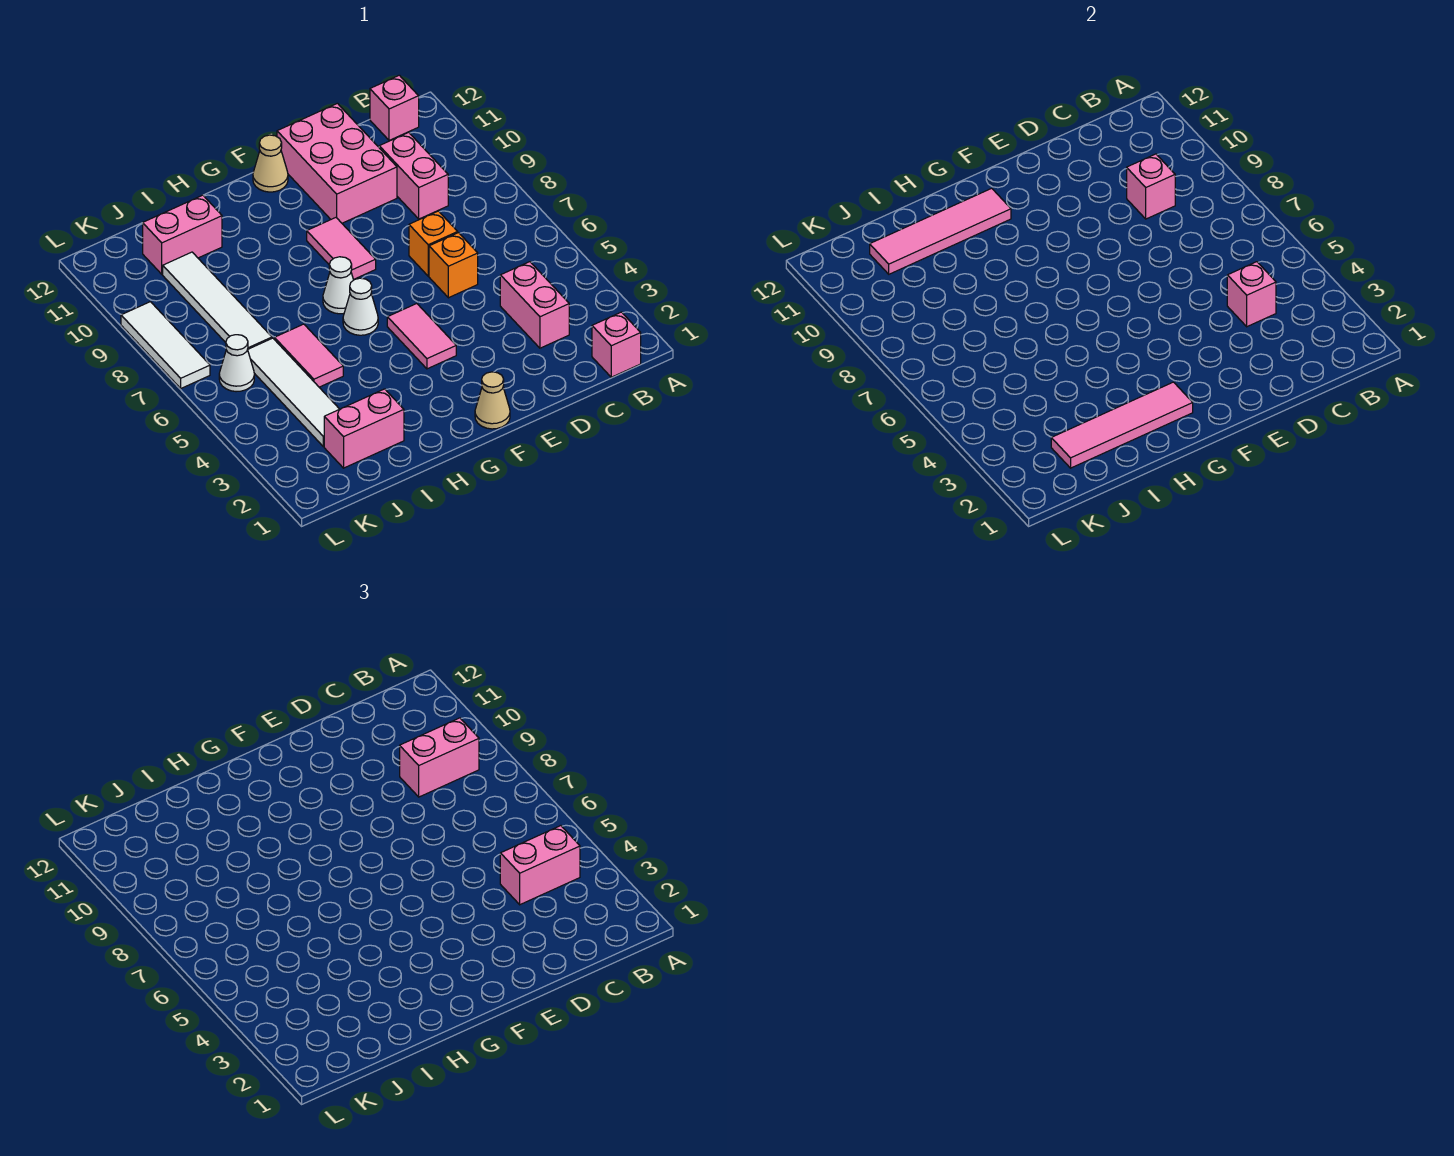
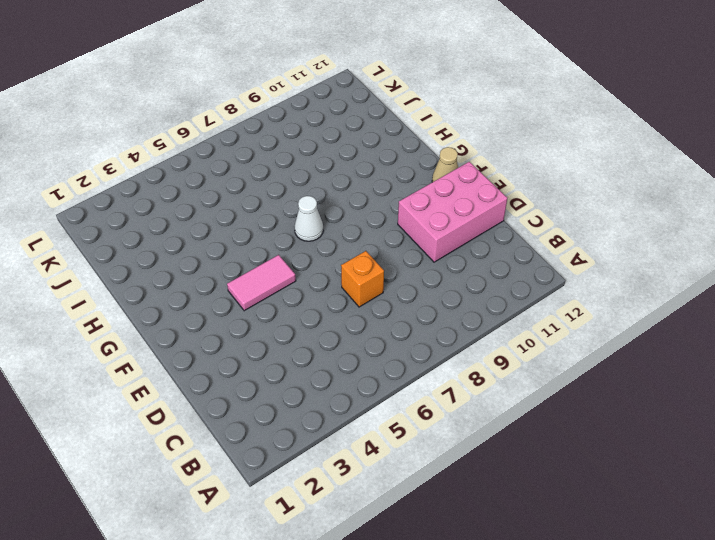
none -> pink 1x1 brick [592,312,641,377]
none -> pink 1x1 brick [370,75,419,140]
none -> pink 1x2 brick [500,262,569,348]

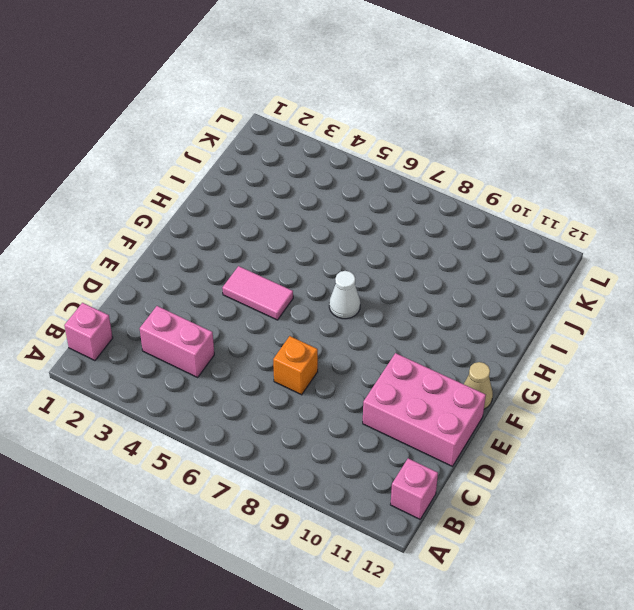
none -> pink 1x2 brick [379,132,448,219]
none -> orange 1x1 brick [429,233,478,298]
none -> tan 1x1 cone [475,372,510,429]

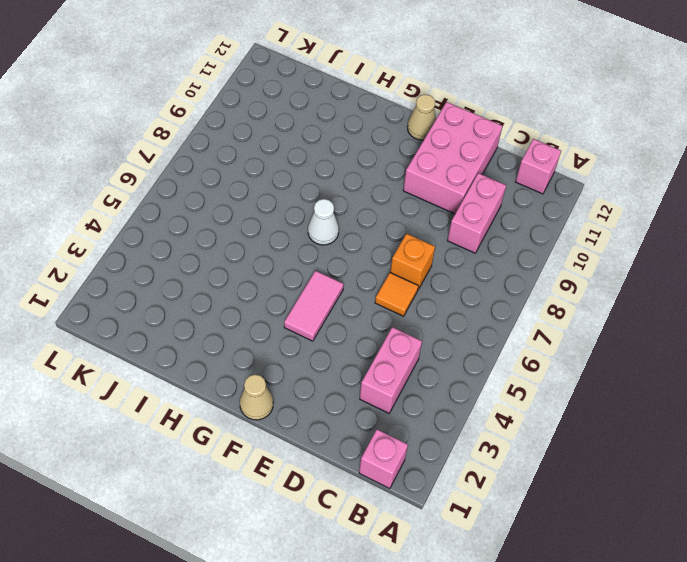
orange 1x1 tile [375,273,418,316] -> orange 1x1 brick [429,233,478,298]
none -> pink 1x2 tile [307,218,376,279]
none -> white 1x1 cone [343,278,378,335]
none -> pink 1x2 brick [324,389,404,468]

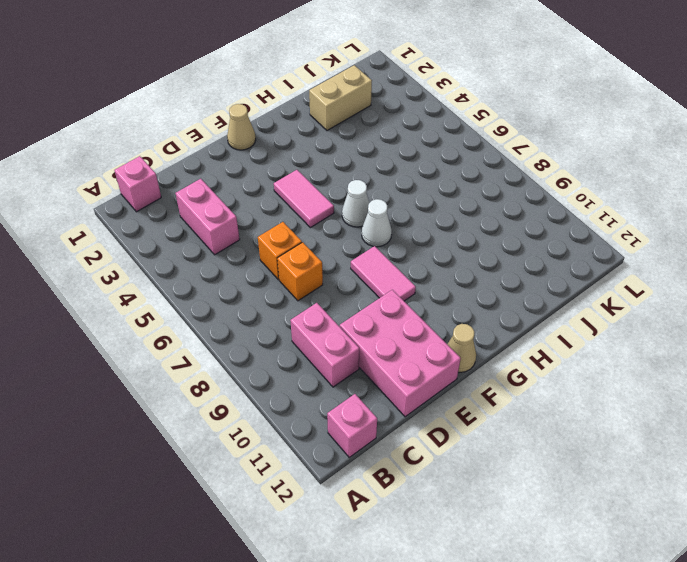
tan 1x2 brick [309,65,372,131] -> pink 1x2 brick [324,389,404,468]
none -> pink 1x2 tile [274,324,343,387]
none -> pink 1x2 brick [143,195,222,274]
none -> white 1x4 tile [248,338,339,447]

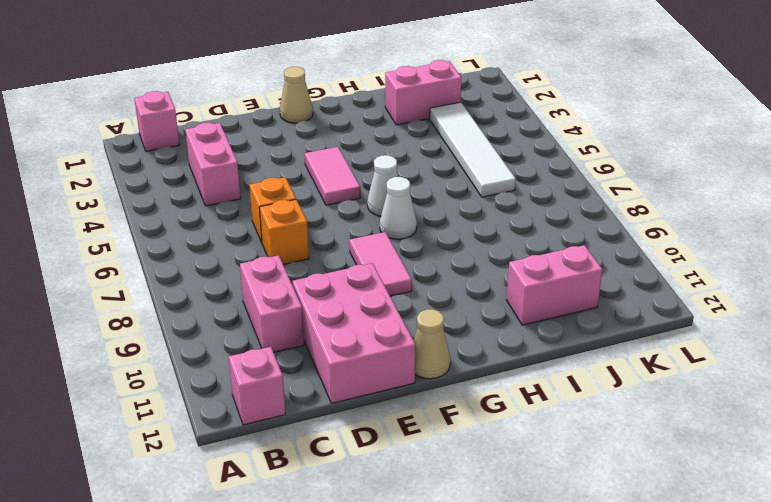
none -> pink 1x2 tile [274,324,343,387]
none -> white 1x4 tile [163,252,272,349]
none -> white 1x1 cone [219,335,254,392]

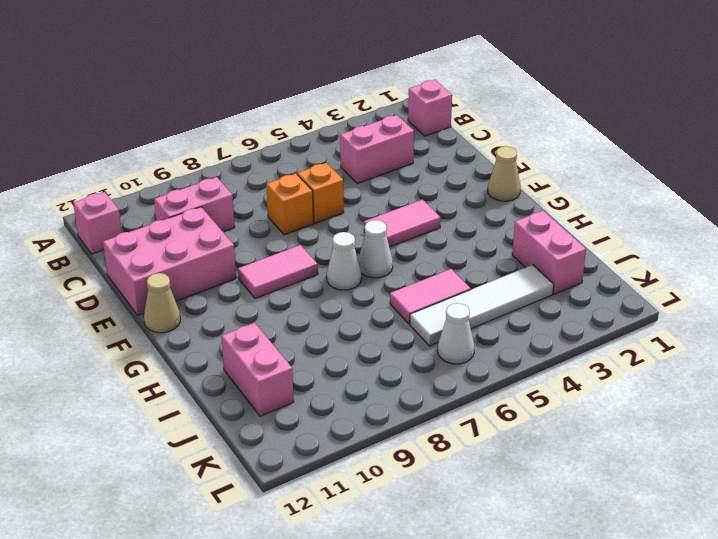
none -> white 1x4 tile [163,252,272,349]
none -> white 1x3 tile [121,302,210,388]
none -> pink 1x1 brick [1227,262,1276,327]

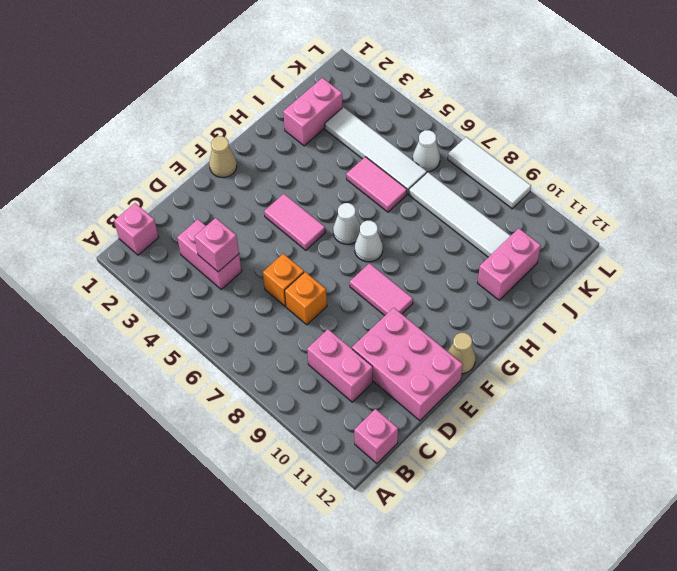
none -> pink 1x1 brick [1127,154,1175,219]
none -> pink 1x4 tile [1051,382,1193,468]
none -> pink 1x4 tile [870,188,1011,274]

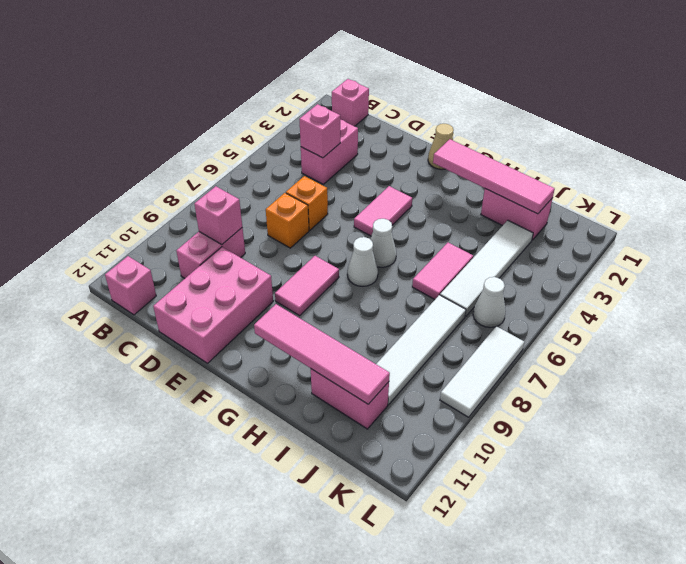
none -> tan 1x1 cone [253,135,288,192]
none -> pink 1x2 brick [500,826,580,905]
none -> pink 1x2 brick [400,718,479,797]

